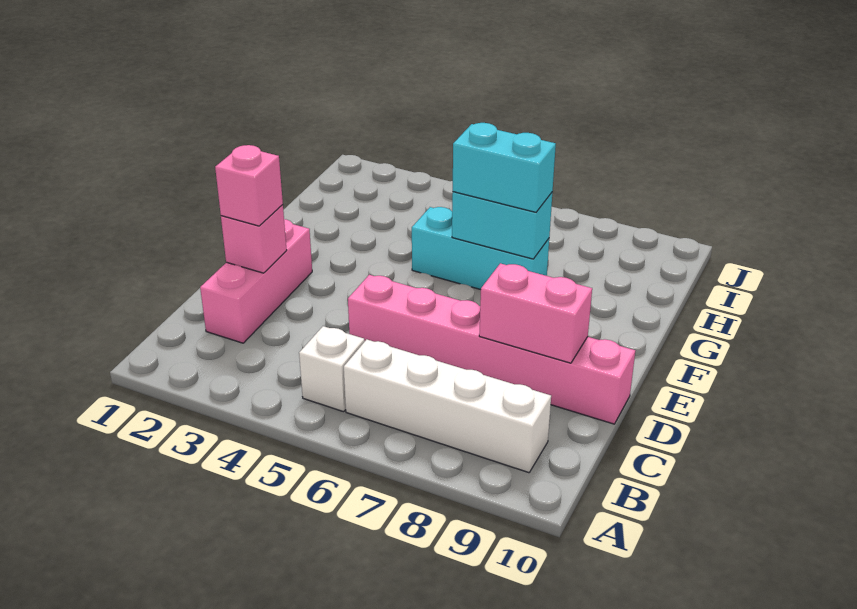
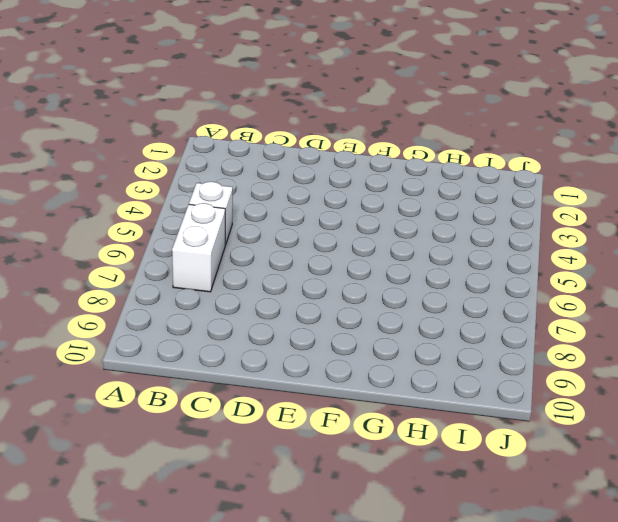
white 1x2 brick [172,203,225,292] -> white 1x4 brick [344,339,551,473]
none -> pink 1x3 brick [200,219,312,343]
none -> pink 1x6 brick [348,275,635,424]

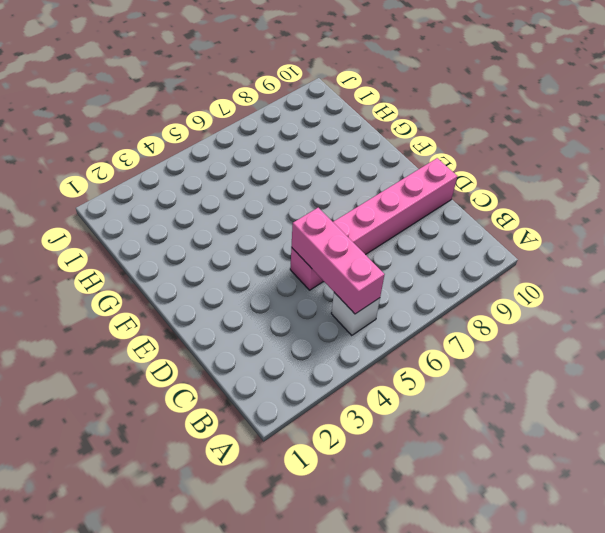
pink 1x3 brick [291,208,385,314] -> pink 1x3 brick moved to [200,219,312,343]
none -> white 1x4 brick [344,339,551,473]
none -> cyan 1x3 brick [412,207,549,290]

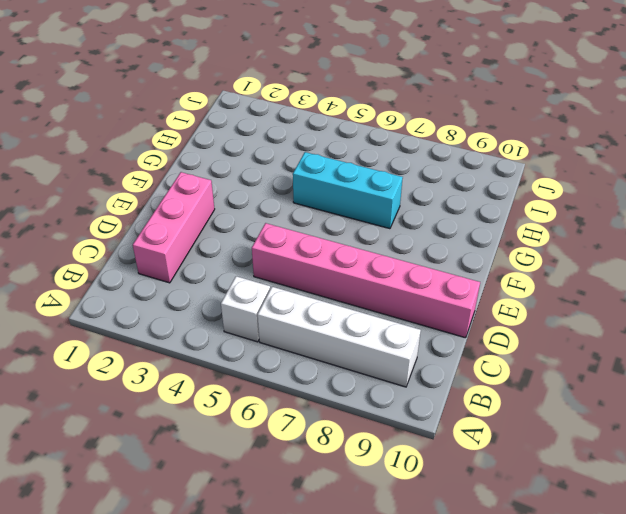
none -> pink 1x1 brick [221,205,287,273]
none -> pink 1x2 brick [479,263,592,363]

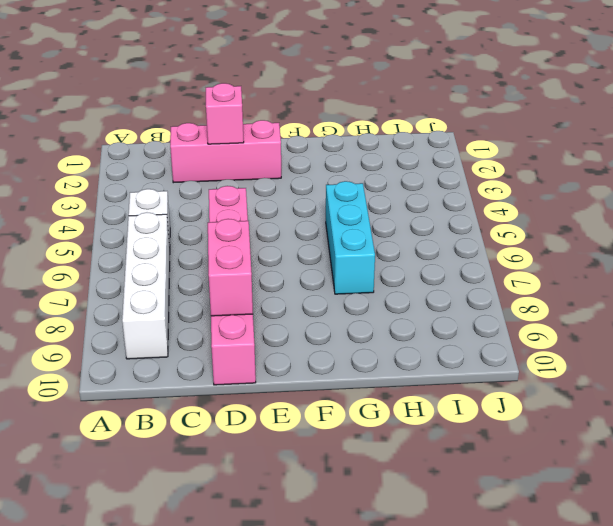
none -> cyan 1x2 brick [452,192,552,259]
none -> pink 1x1 brick [215,145,283,226]

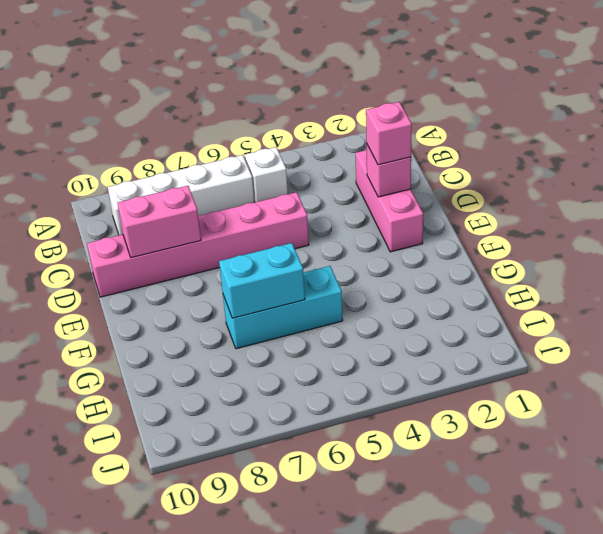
none -> cyan 1x2 brick [453,123,556,212]

